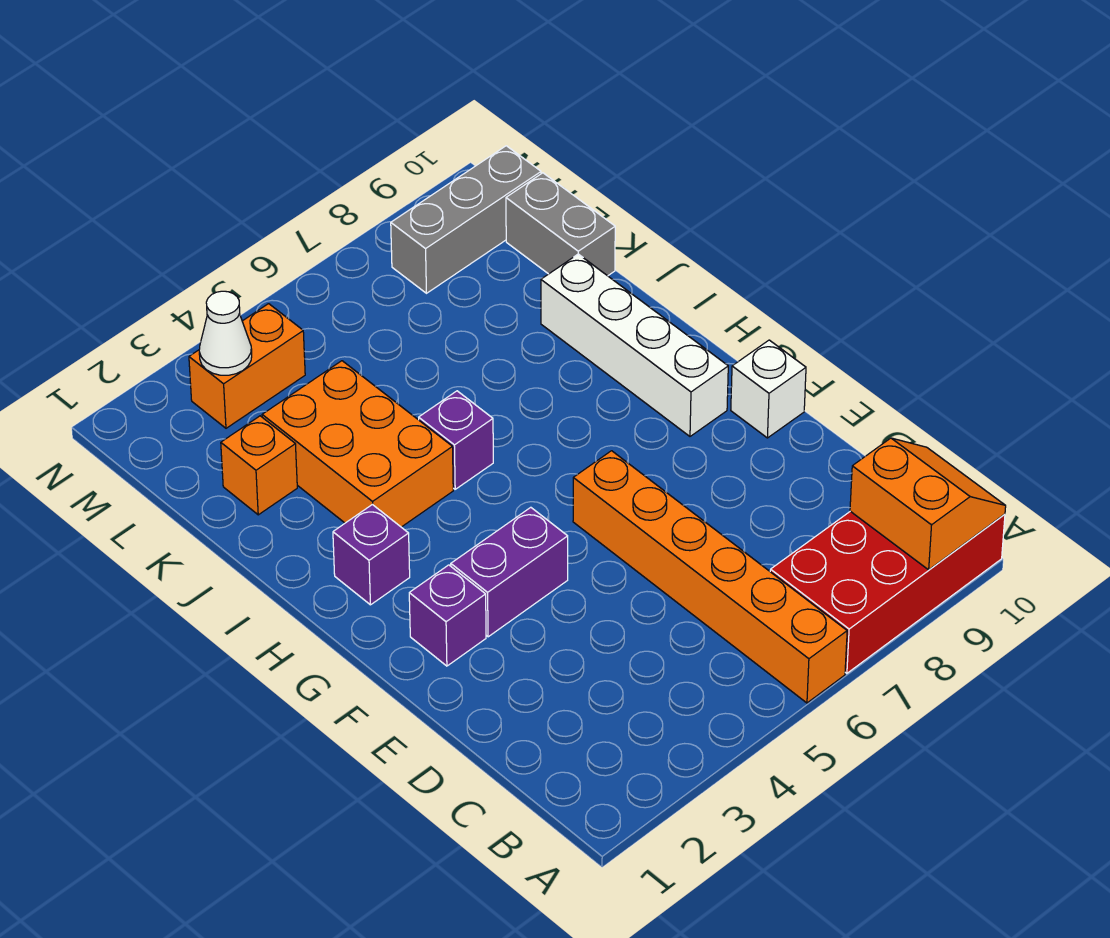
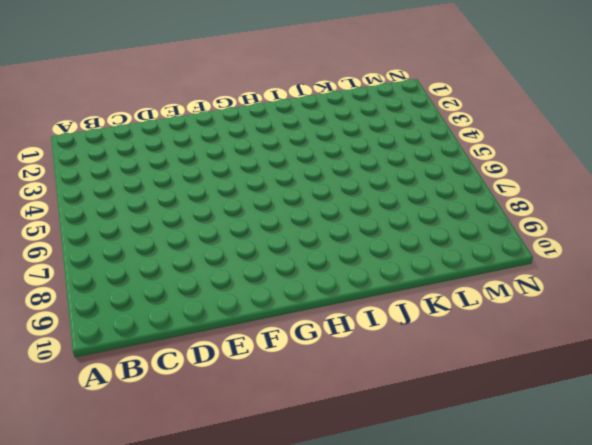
none -> orange 1x6 brick [573,451,847,703]
none -> red 2x4 brick [770,511,1005,673]
none -> purple 1x1 brick [409,565,486,666]

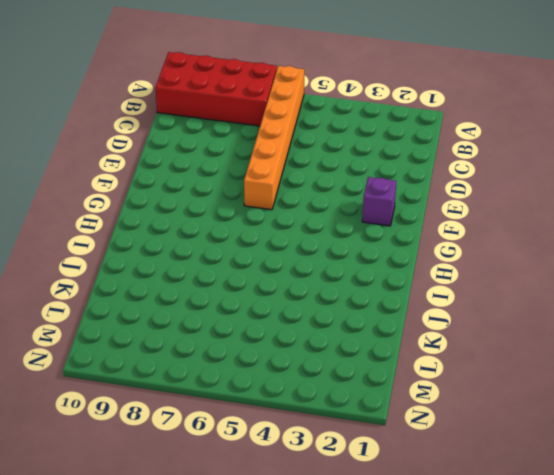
none -> purple 1x2 brick [451,507,568,637]
none -> white 1x1 brick [731,340,806,438]
none -> white 1x4 brick [541,254,728,436]

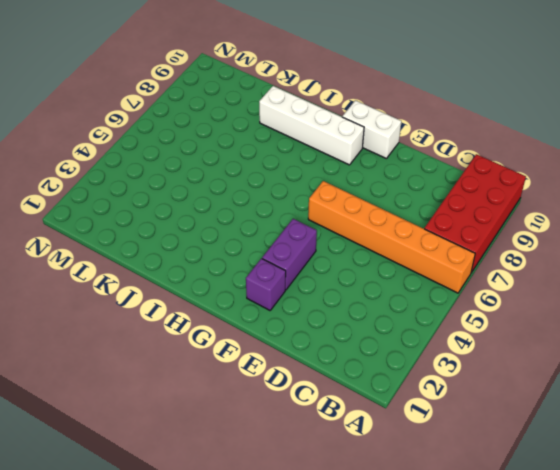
white 1x2 brick [342,100,401,159] -> white 1x1 brick [731,340,806,438]
none -> purple 1x1 brick [333,504,410,605]
none -> orange 2x3 brick [262,361,453,527]
none -> purple 1x1 brick [419,391,493,489]

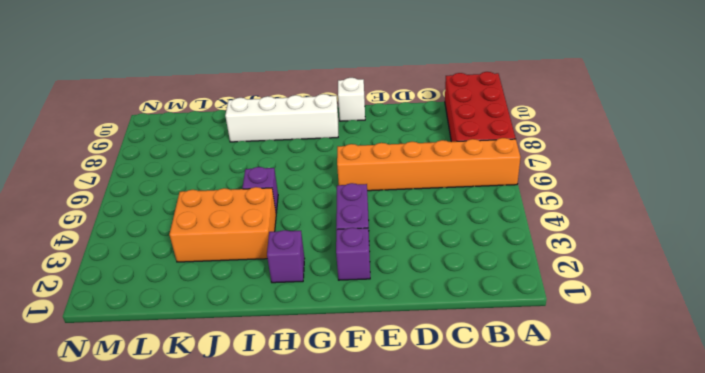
none -> orange 1x1 brick [221,416,297,515]
none -> grey 1x2 brick [506,173,615,276]
none -> orange 1x2 brick [189,304,305,428]

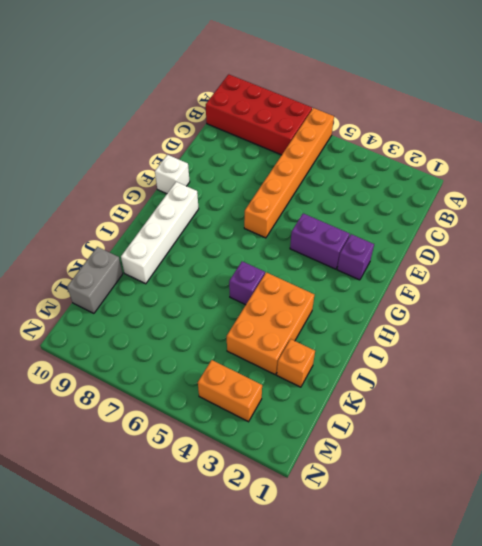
none -> purple 1x1 brick [333,504,410,605]
none -> grey 1x3 brick [391,146,541,293]
none -> orange 2x2 slope [850,438,1006,570]

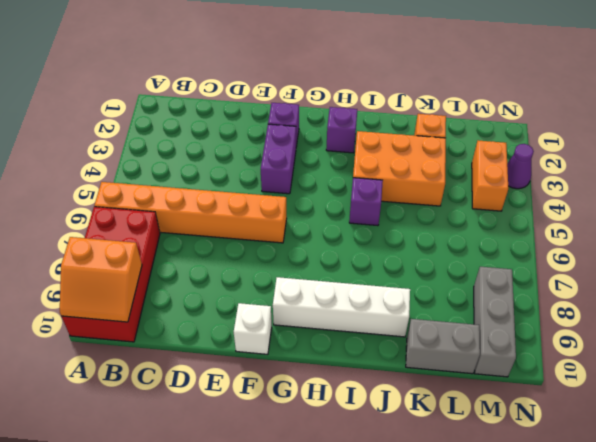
purple 1x1 cone [507,144,534,189] -> none
none -> white 1x1 cone [199,291,252,375]

